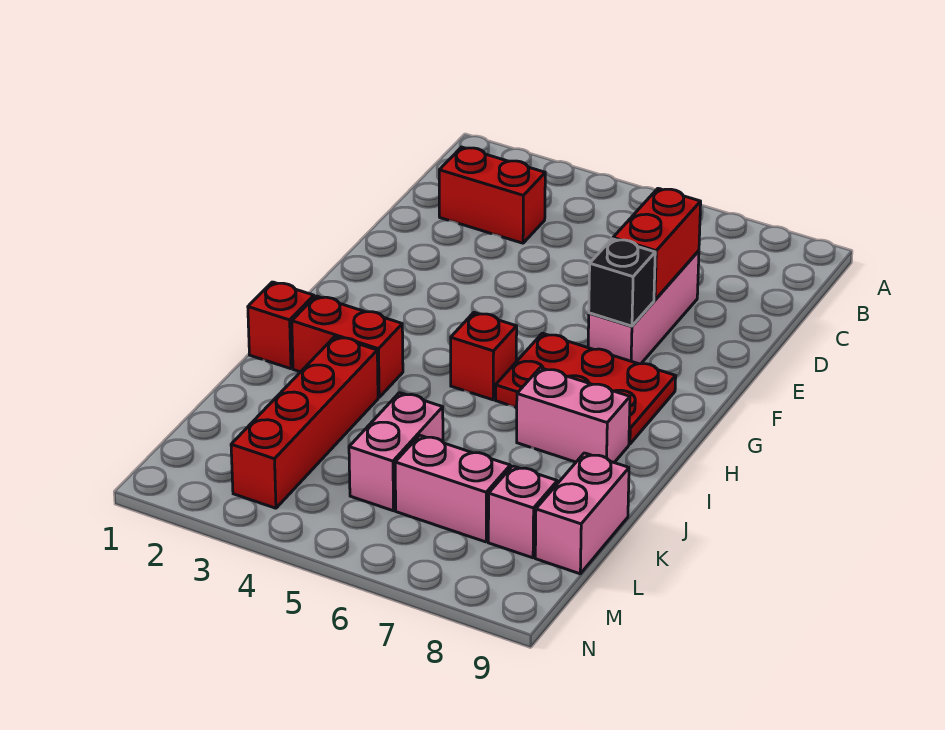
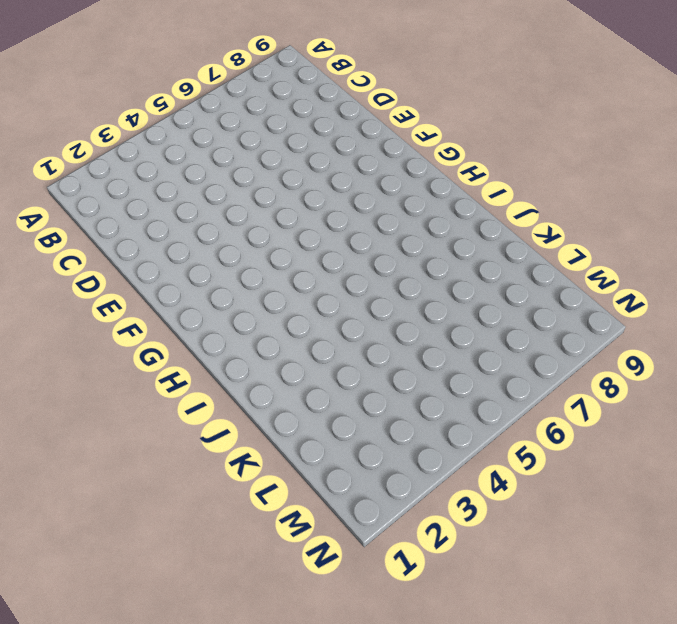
none -> red 1x2 brick [439,147,545,243]
none -> pink 1x3 brick [588,251,699,364]
none -> red 2x3 plate [496,333,676,444]

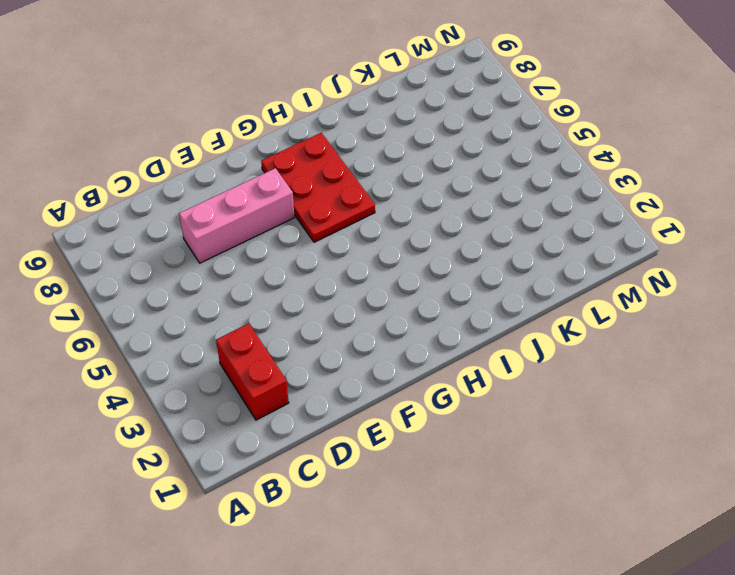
none -> red 1x1 brick [451,312,517,400]
none -> red 1x1 brick [248,282,314,369]
none -> red 1x2 brick [292,296,403,397]

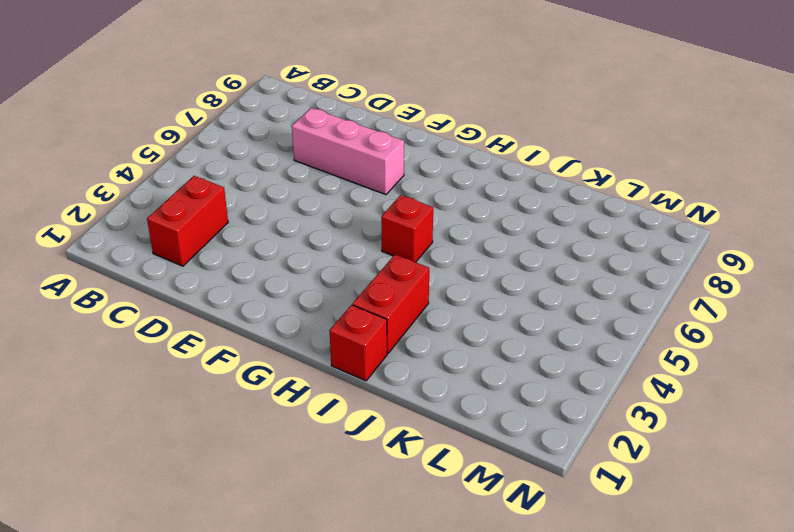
none -> red 2x3 plate [496,333,676,444]
none -> pink 1x2 brick [517,368,630,462]
none -> red 1x4 brick [231,337,378,508]

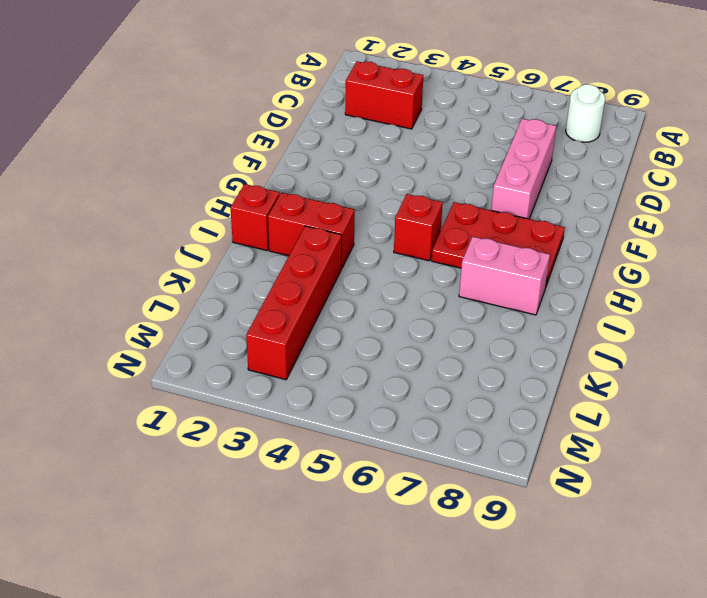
white 1x1 round brick [566,84,605,142] -> none
none -> pink 1x2 brick [349,393,443,511]
none -> pink 1x2 brick [535,453,629,574]
none -> pink 1x2 brick [395,435,510,542]

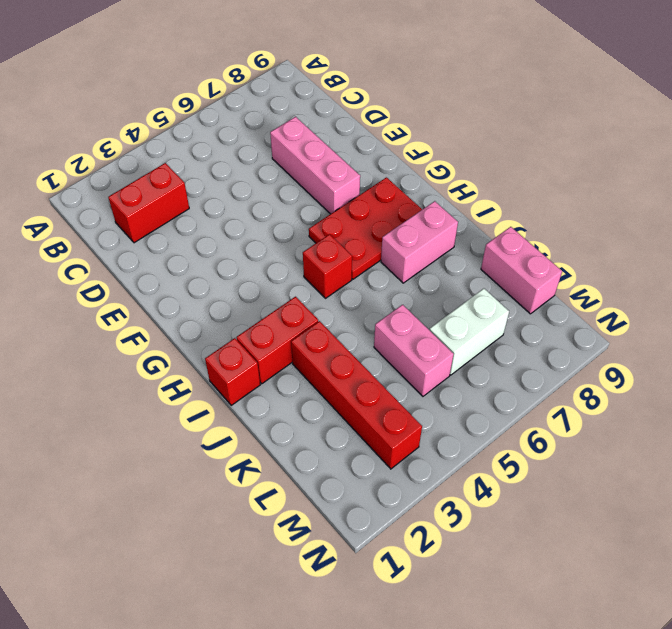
white 1x2 brick [430,289,509,375] -> pink 1x2 brick [395,435,510,542]
none -> pink 1x1 brick [488,466,557,558]
none -> red 1x2 brick [613,188,701,300]
none -> black 1x1 brick [589,239,655,326]

